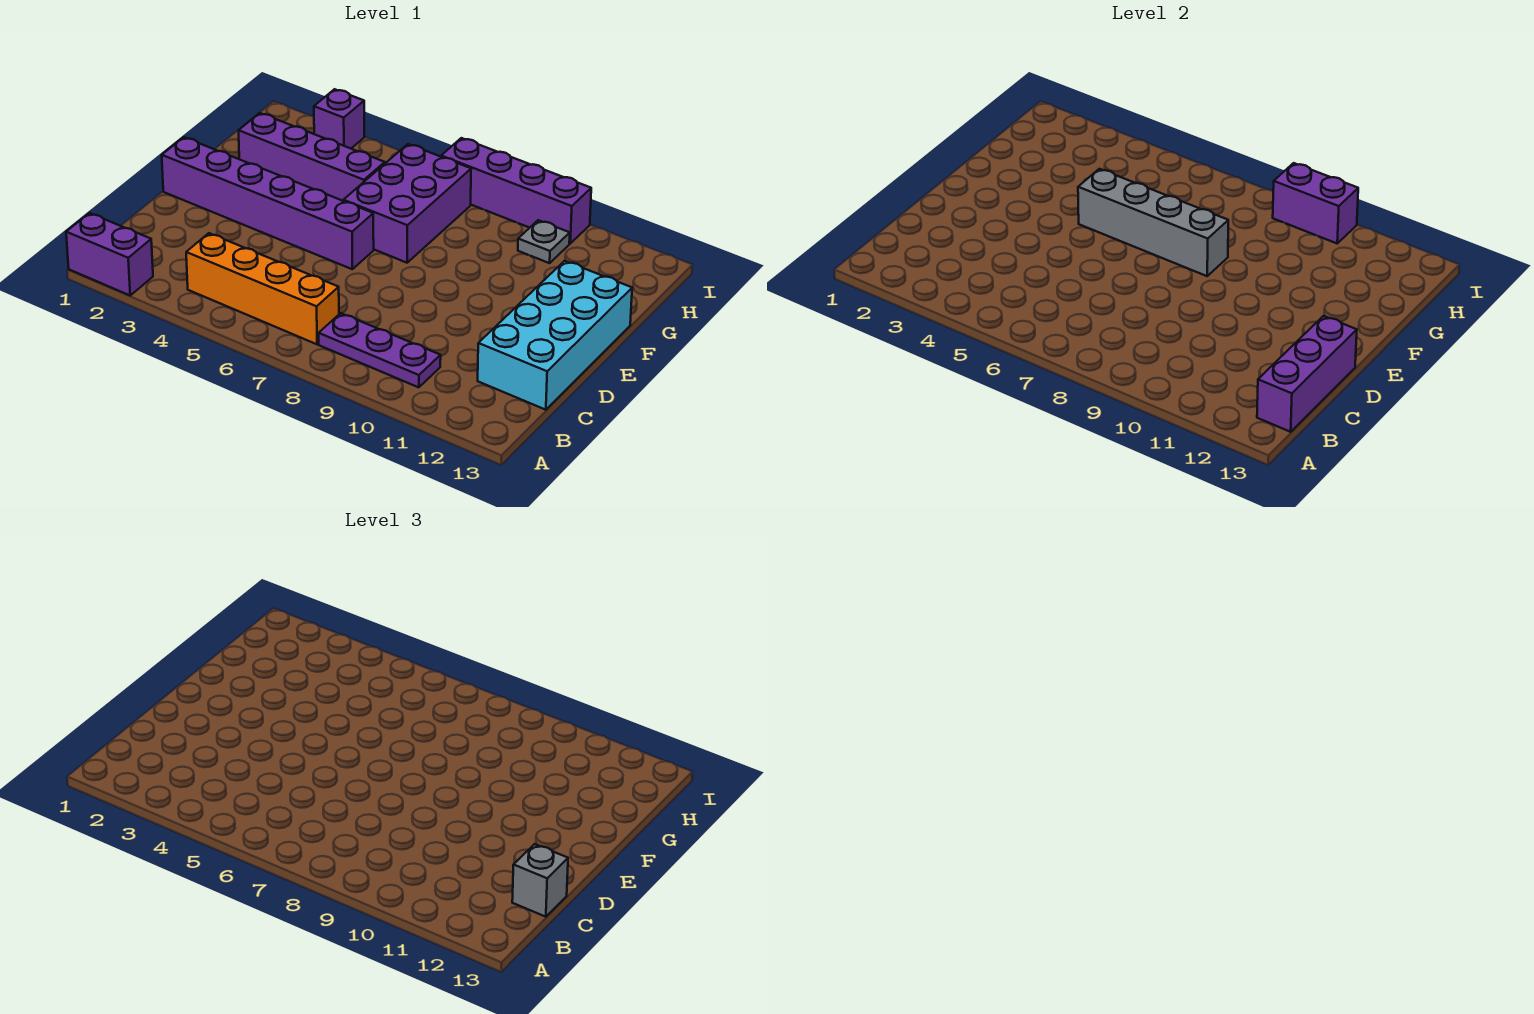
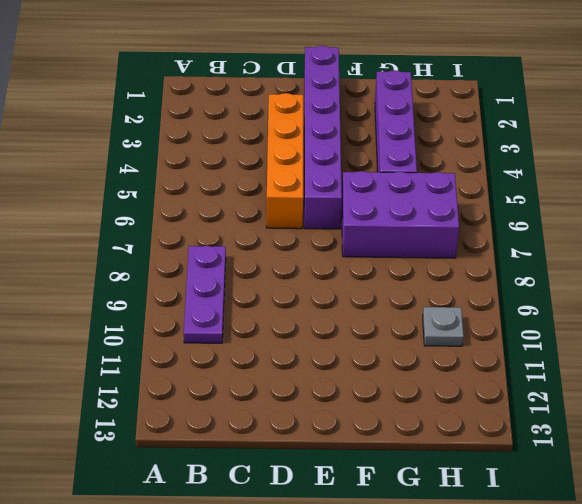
orange 1x4 brick [267,93,303,229] -> orange 1x4 brick moved to [186,233,339,344]
none -> purple 1x2 brick [66,213,153,295]
none -> cyan 2x4 brick [478,261,632,410]
none -> purple 1x1 brick [314,89,364,148]

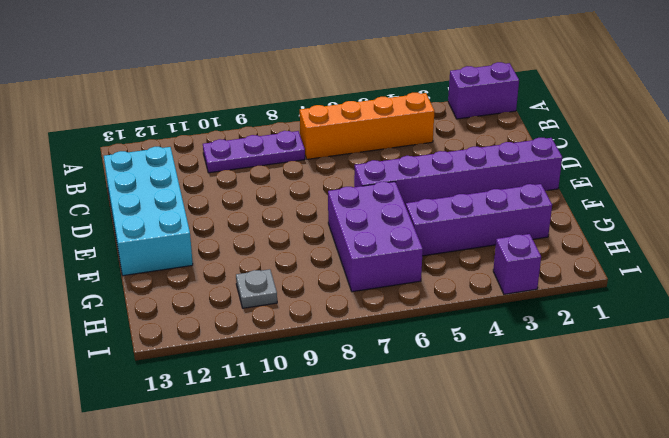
none -> purple 1x4 brick [441,138,591,243]
none -> purple 1x3 brick [1257,316,1357,432]
none -> grey 1x4 brick [1078,169,1228,276]

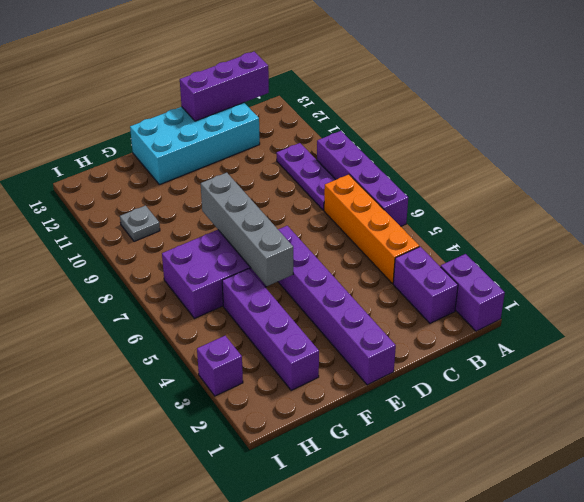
purple 1x4 brick [317,131,408,226] -> purple 1x4 brick moved to [441,138,591,243]
purple 1x2 brick [393,247,458,323] -> purple 1x2 brick moved to [1273,163,1358,243]
none -> grey 1x1 brick [512,844,568,917]

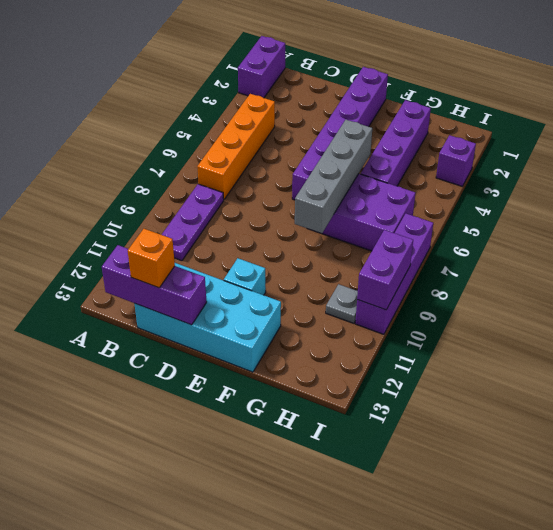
orange 1x1 brick [128,229,175,288] -> grey 1x1 brick [512,844,568,917]
cyan 1x1 brick [224,258,266,295] -> none

